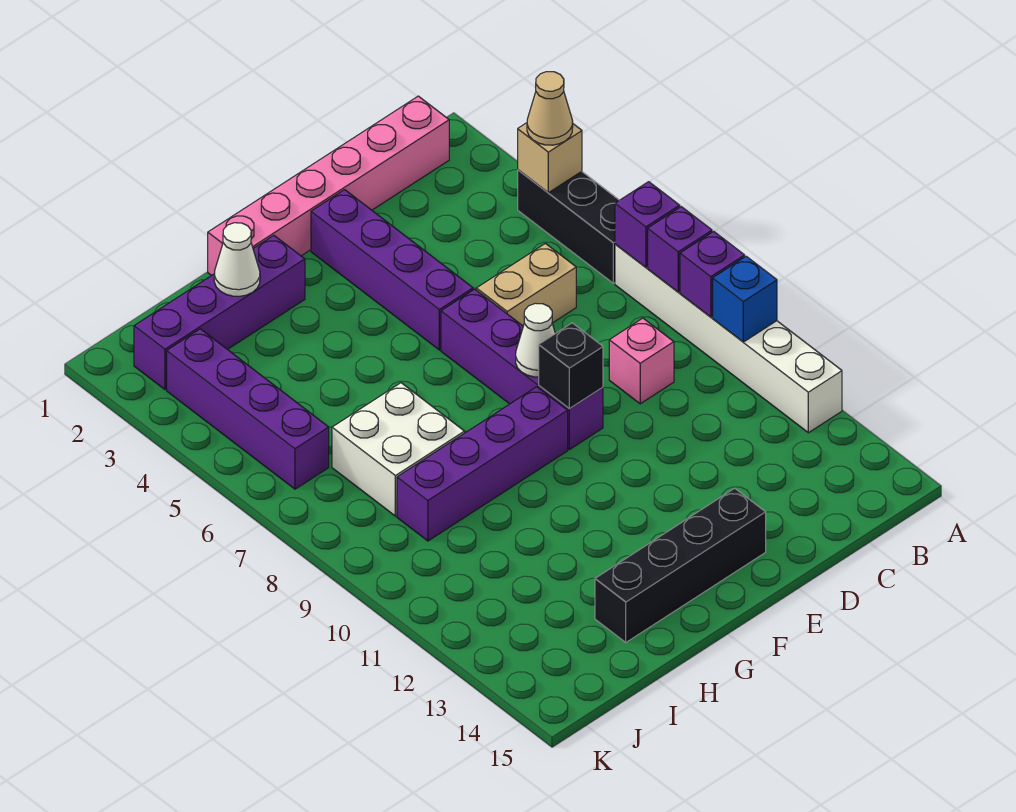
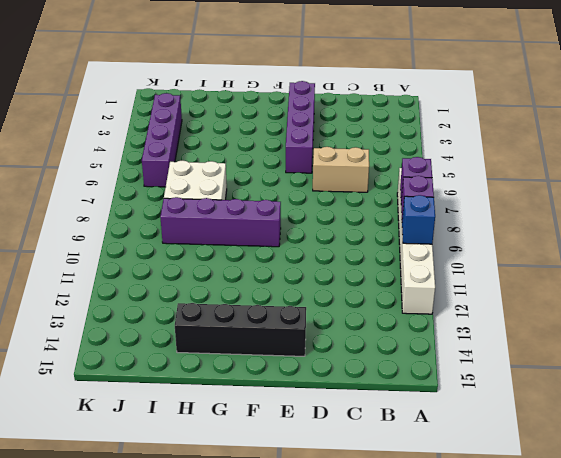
none -> black 1x3 brick [518,170,619,283]
none -> pink 1x6 brick [208,96,449,276]
none -> pink 1x1 brick [609,318,674,404]

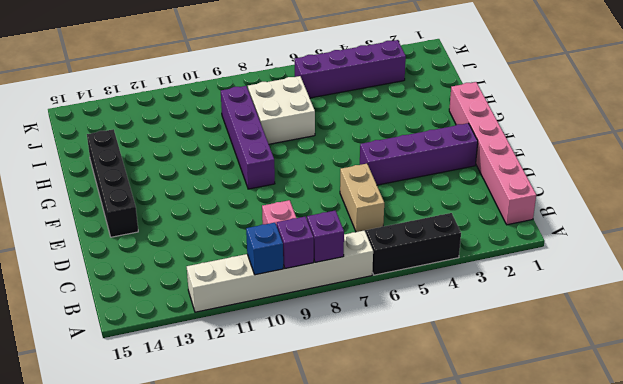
none -> purple 1x4 brick [441,289,603,450]
none -> purple 1x4 brick [134,236,305,390]
none -> tan 1x1 brick [518,123,582,193]

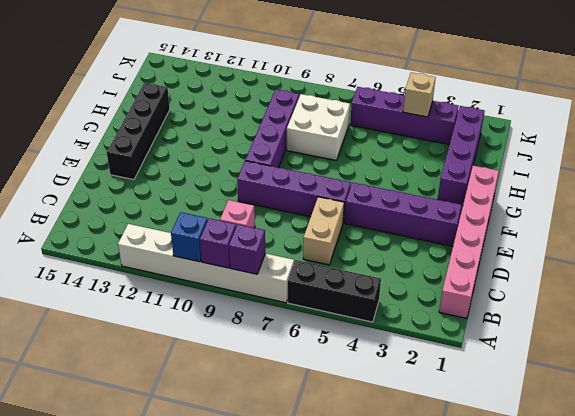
tan 1x1 brick [403,73,436,117] -> tan 1x1 brick moved to [518,123,582,193]
none -> purple 1x1 brick [615,182,680,267]
none -> white 1x1 cone [516,303,555,377]
none -> black 1x1 brick [539,323,603,409]

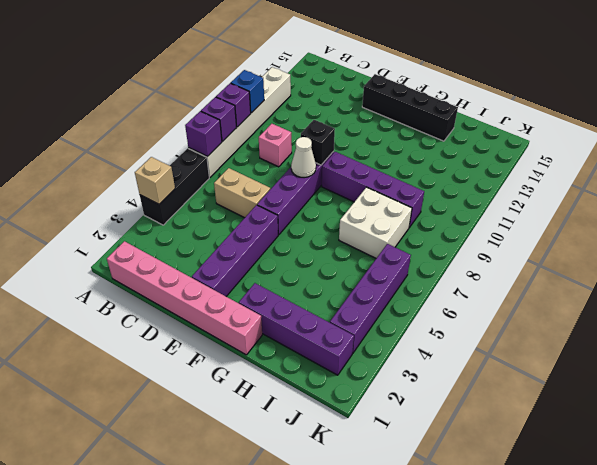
none -> white 1x1 cone [214,223,260,296]
none -> tan 1x1 cone [527,72,573,145]

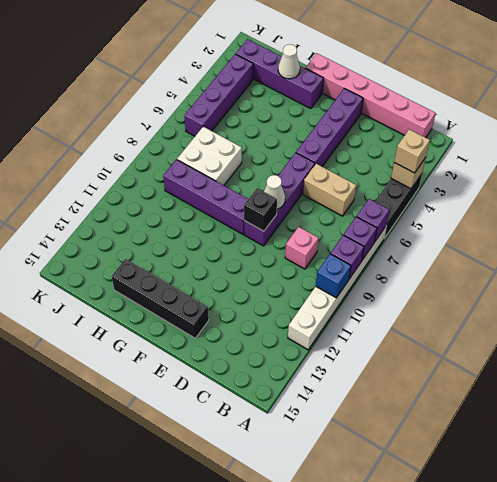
tan 1x1 brick [394,129,430,173] -> tan 1x1 cone [527,72,573,145]

